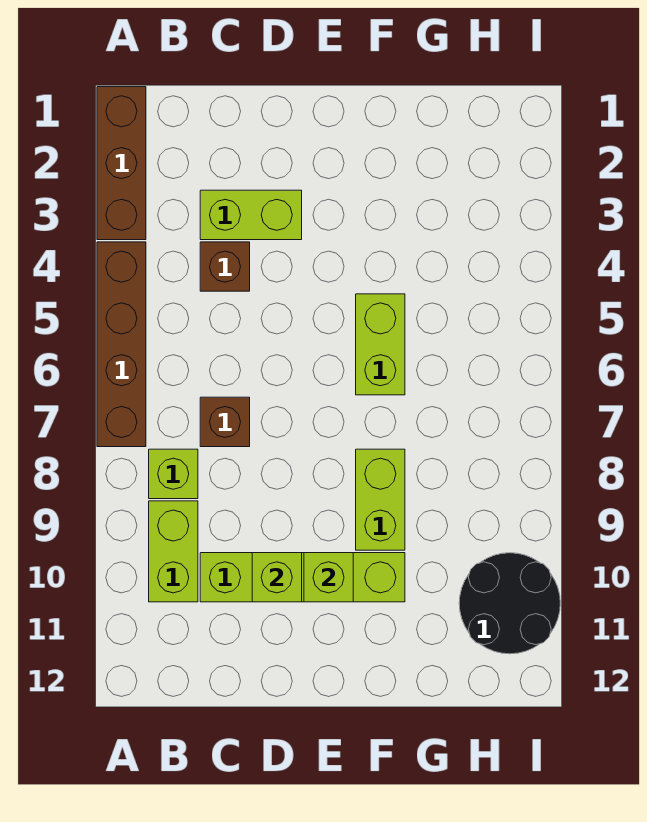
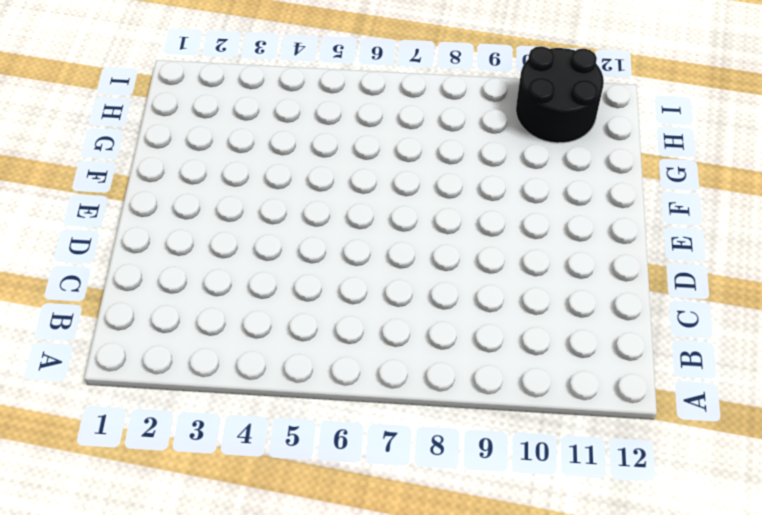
none -> brown 1x3 brick [97,87,146,240]
none -> brown 1x4 brick [97,242,146,447]
none -> lime 1x1 brick [149,449,198,499]

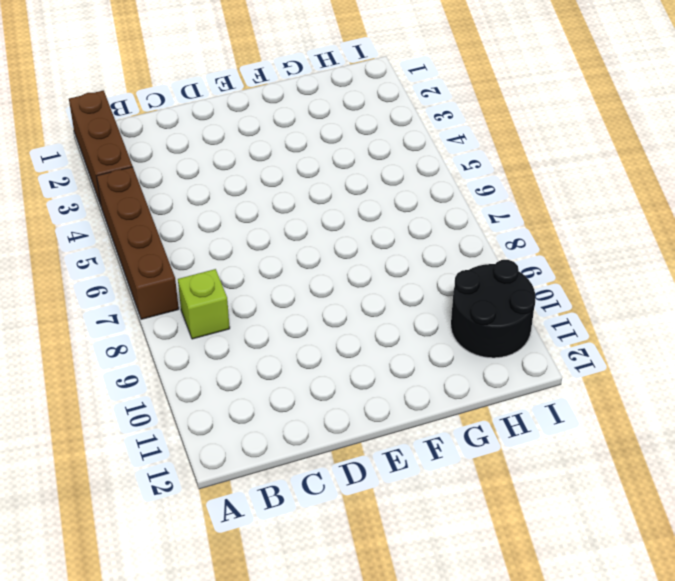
none -> lime 1x2 brick [149,501,198,602]
none -> lime 1x2 brick [200,190,302,240]
none -> brown 1x1 brick [200,242,250,291]

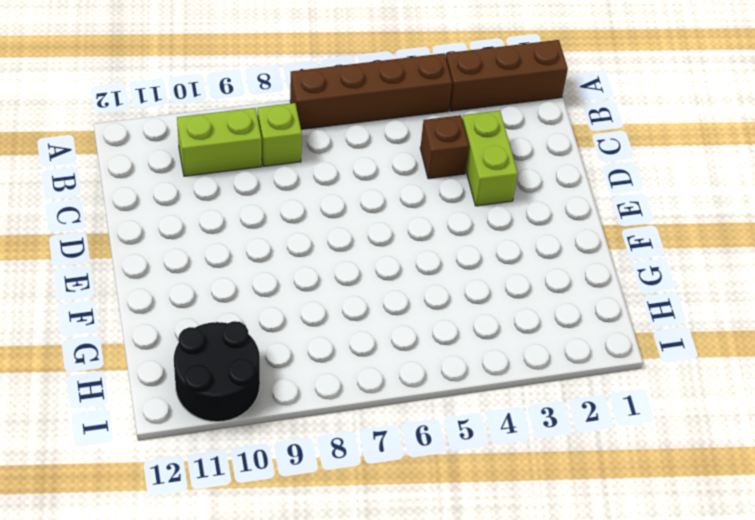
none -> brown 1x1 brick [200,397,250,447]
none -> lime 1x4 brick [200,553,405,602]
none -> lime 1x2 brick [356,294,405,395]

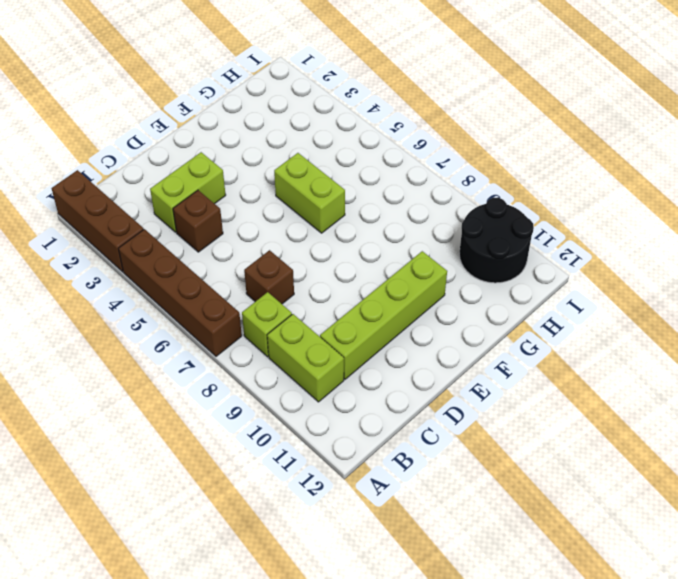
none -> lime 1x2 brick [356,449,405,550]
none -> lime 1x1 brick [252,553,302,602]
none -> lime 1x1 brick [304,553,353,602]

